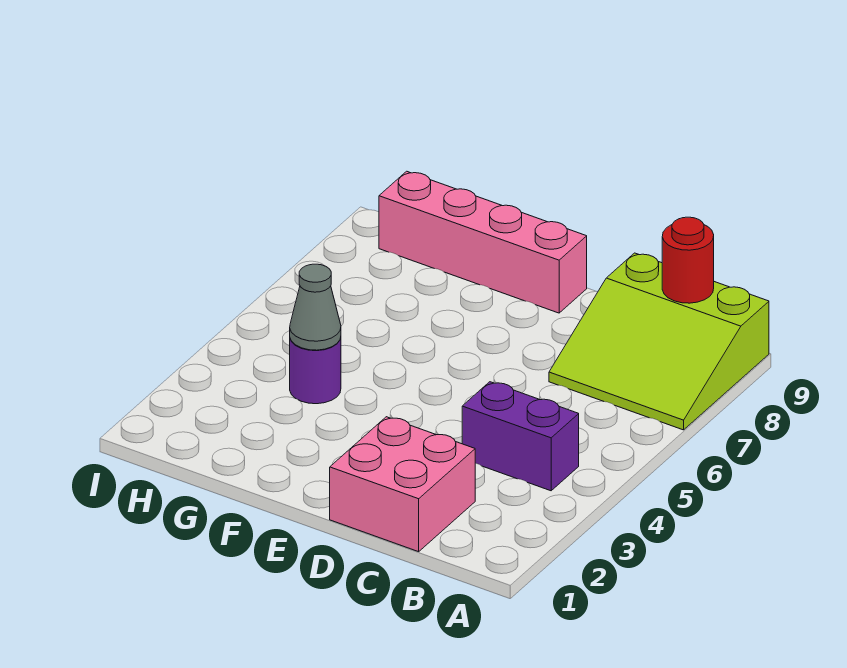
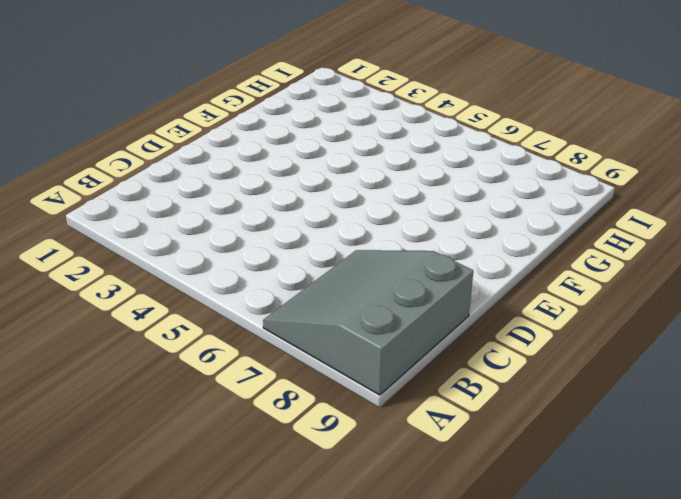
grey 3x3 slope [263,250,473,395] -> lime 3x3 slope [549,253,769,430]
none -> purple 1x2 brick [462,382,579,491]
none -> pink 2x2 brick [330,417,475,552]

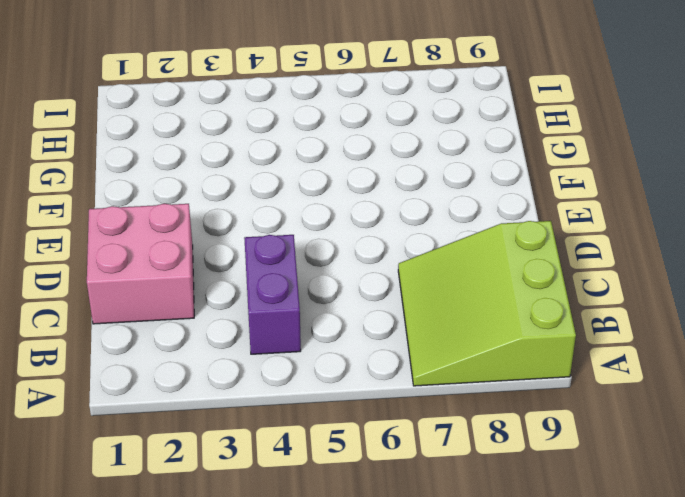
none -> pink 1x4 brick [379,171,587,313]
none -> purple 1x1 round brick [290,338,341,404]

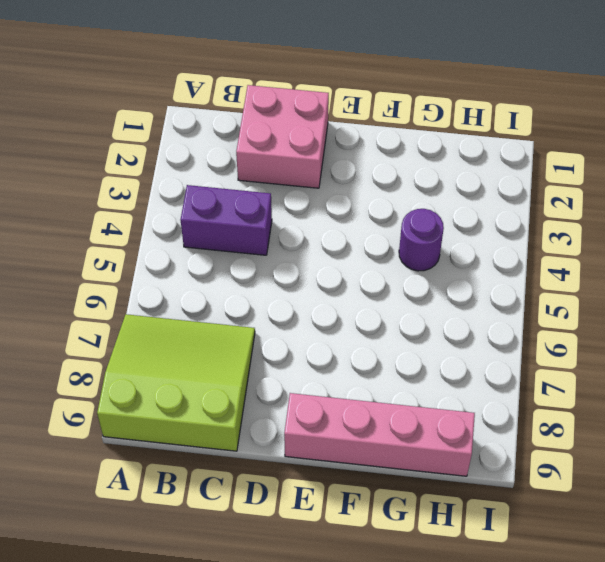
none -> red 1x1 round brick [662,217,714,303]
none -> grey 1x1 cone [290,264,341,350]

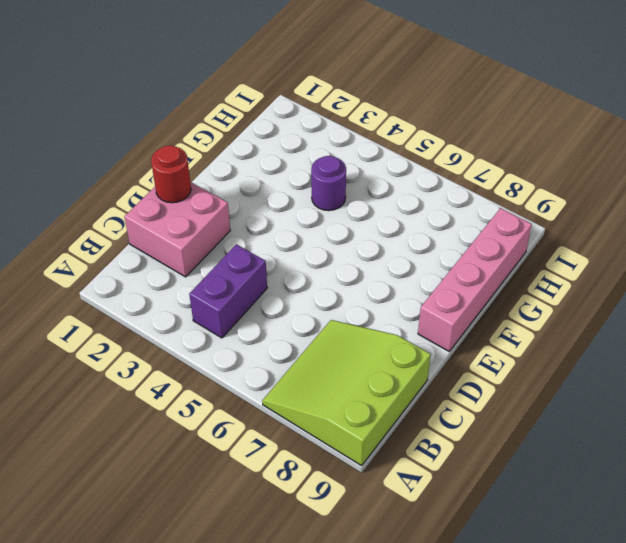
red 1x1 round brick [151,145,191,203] -> red 1x1 round brick moved to [662,217,714,303]
none -> grey 1x1 cone [290,264,341,350]

